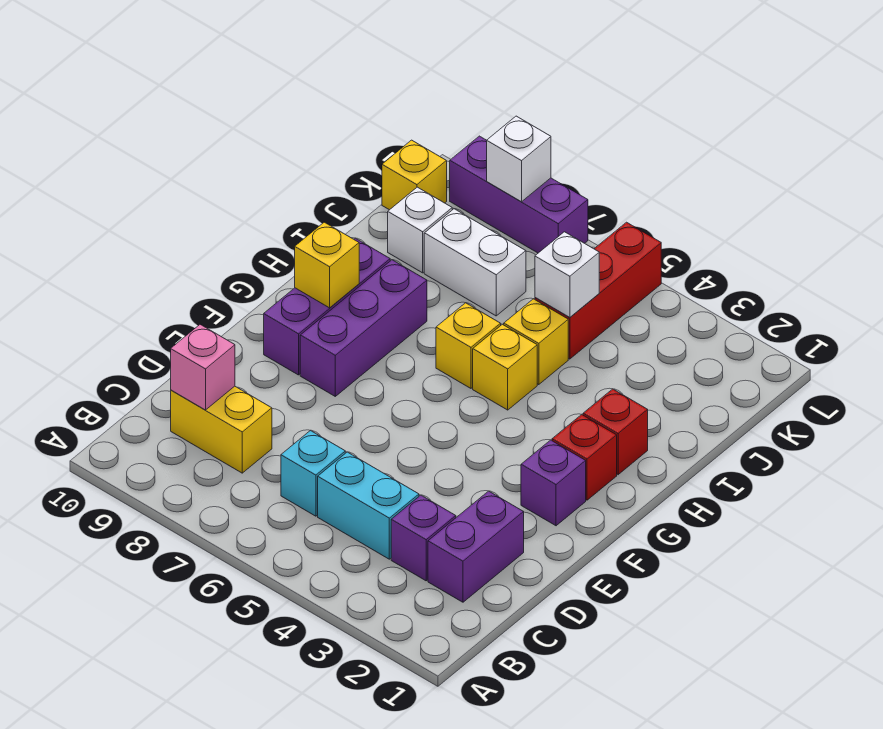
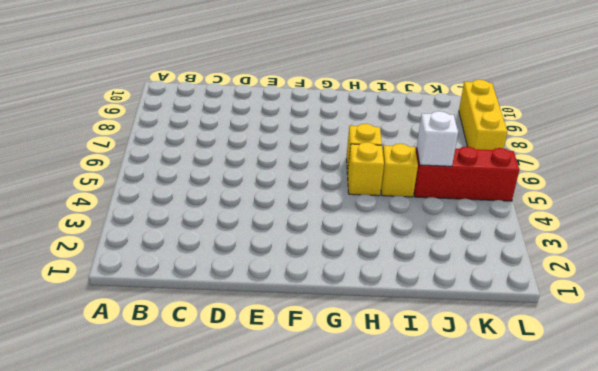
yellow 1x3 brick [459,80,507,150] -> purple 1x3 brick [450,136,588,253]
none -> purple 1x2 brick [428,491,524,602]
none -> purple 1x1 brick [391,495,456,581]
none -> cyan 1x2 brick [318,452,419,559]

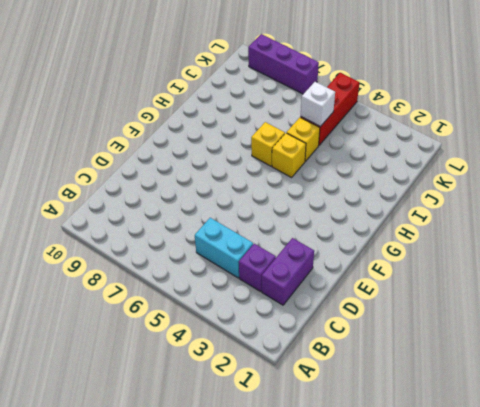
none -> cyan 1x1 brick [281,430,345,516]
none -> yellow 1x2 brick [171,386,272,473]
none -> purple 1x1 brick [521,440,586,526]

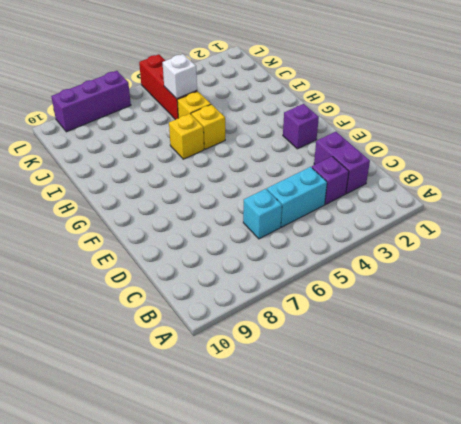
none -> yellow 1x2 brick [171,386,272,473]
none -> purple 1x3 brick [300,260,427,396]
none -> purple 1x3 brick [264,238,390,375]

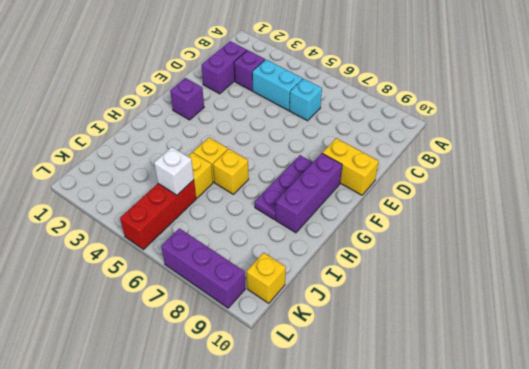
yellow 1x2 brick [322,138,379,195] -> yellow 1x2 brick moved to [171,386,272,473]
purple 1x3 plate [255,155,313,220] -> purple 1x3 brick [300,260,427,396]
none -> red 1x1 brick [552,415,617,500]
none -> red 1x1 brick [583,389,648,475]
none -> white 1x2 brick [424,209,526,316]

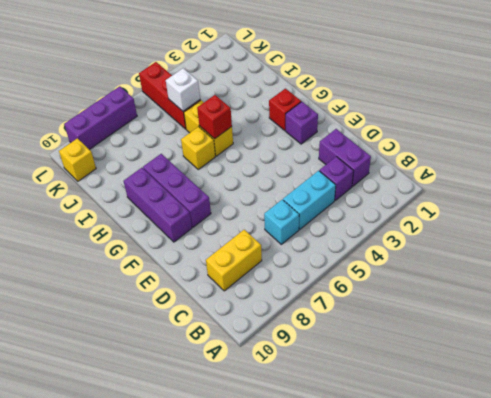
red 1x1 brick [197,95,232,139] -> red 1x1 brick moved to [583,389,648,475]
none -> white 1x2 brick [424,209,526,316]
none -> white 1x1 brick [388,187,452,273]
none -> pink 1x1 brick [171,325,235,410]

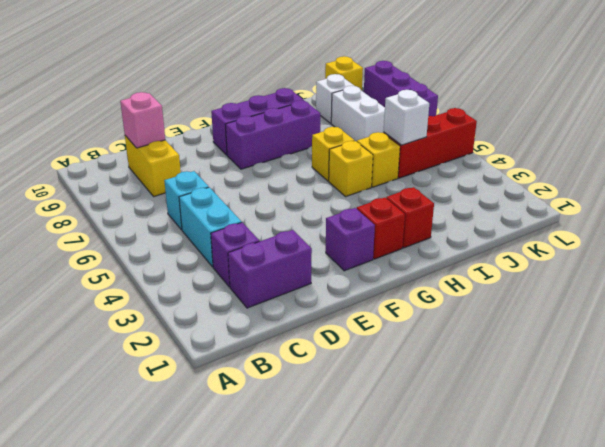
none -> yellow 1x1 brick [295,222,359,308]
none -> white 1x1 brick [487,116,551,202]

